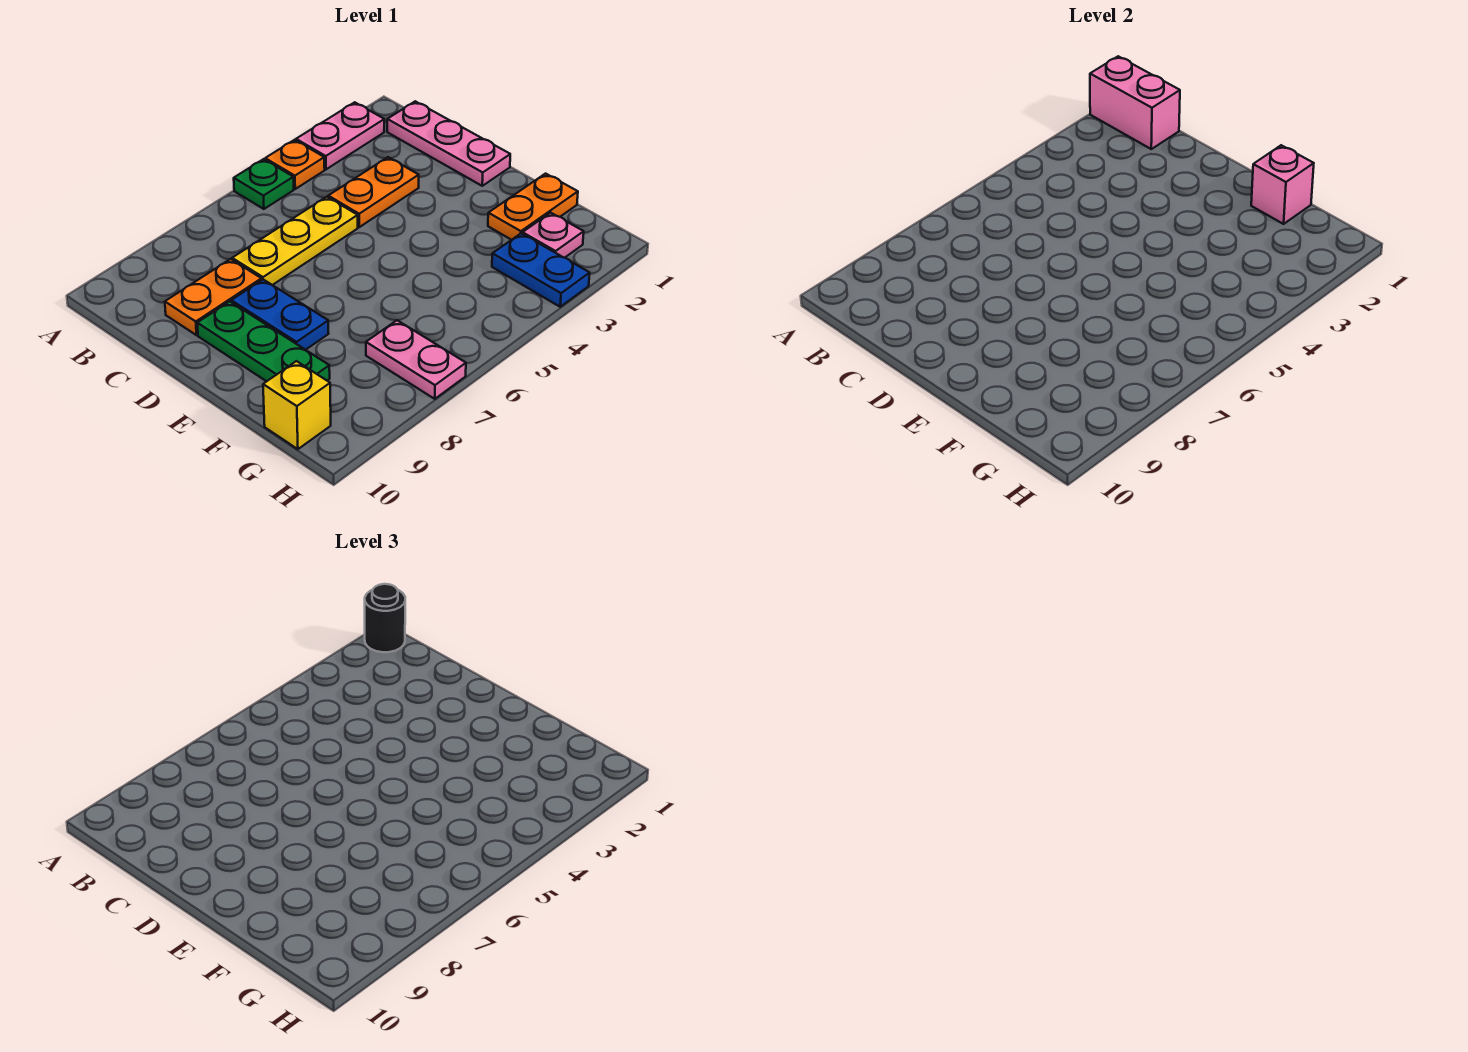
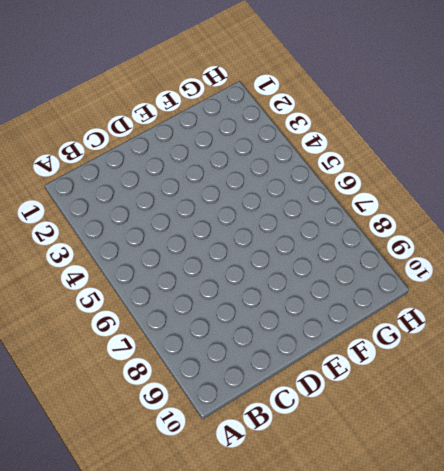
none -> pink 1x2 plate [296,102,384,169]
none -> orange 1x1 plate [265,140,325,189]
none -> green 1x1 plate [234,159,294,209]

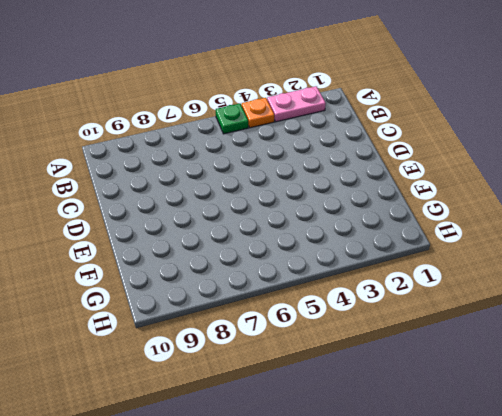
none -> pink 1x3 plate [387,101,510,186]
none -> orange 1x2 plate [328,157,419,227]
none -> yellow 1x3 plate [232,197,358,285]

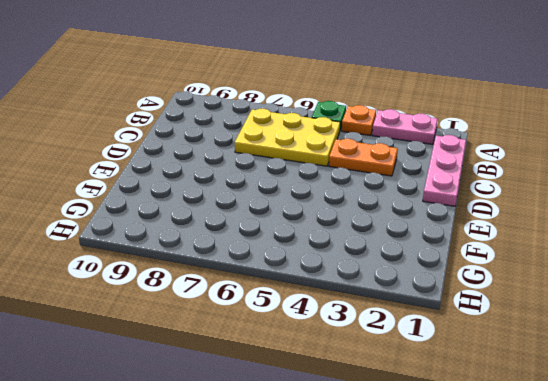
yellow 2x3 plate [235,109,340,166] -> yellow 1x3 plate [232,197,358,285]
none -> orange 1x2 plate [165,259,262,335]
none -> blue 1x2 plate [231,280,329,350]
none -> green 1x3 plate [197,301,330,381]

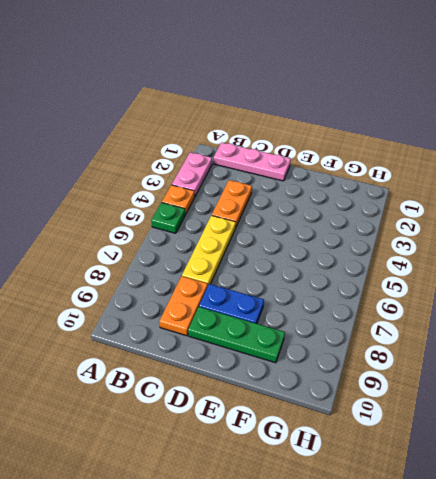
none -> orange 1x2 plate [488,174,578,240]
none -> pink 1x1 plate [522,213,584,258]
none -> blue 1x2 plate [492,233,590,307]

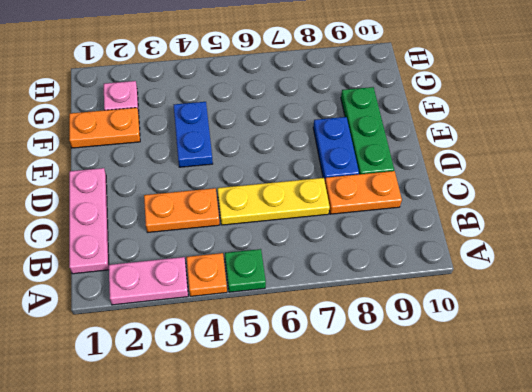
blue 1x2 plate [174,102,213,167] -> blue 1x2 plate moved to [492,233,590,307]
none -> pink 1x2 plate [366,320,466,399]
none -> yellow 1x1 brick [263,361,331,449]
none -> pink 1x2 brick [1090,56,1180,149]

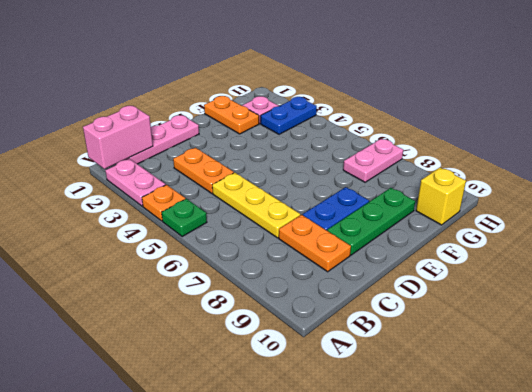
none -> pink 1x1 brick [1251,145,1314,224]
none -> black 1x1 round brick [365,584,405,652]

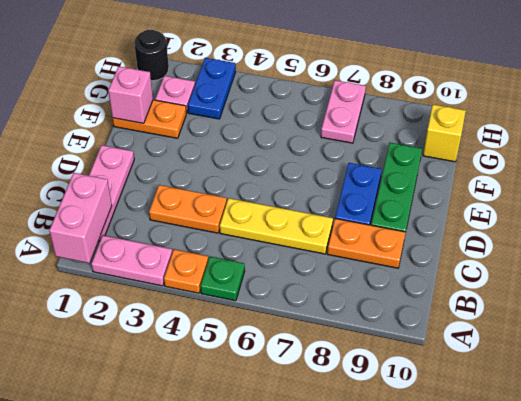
black 1x1 round brick [134,30,169,81] -> black 1x1 round brick moved to [365,584,405,652]

